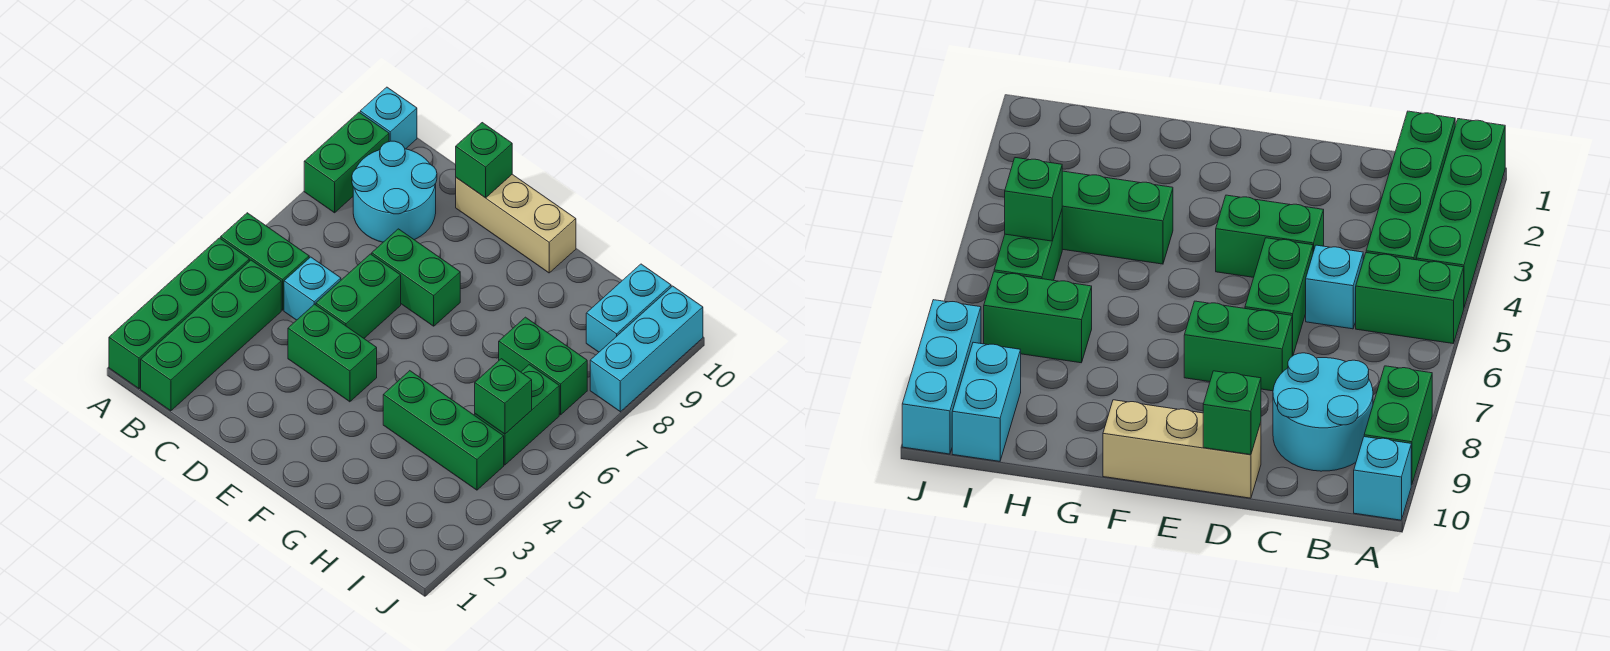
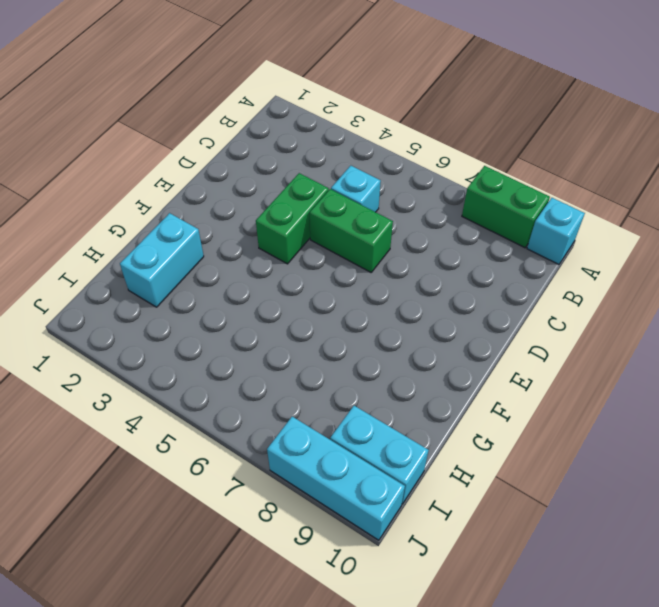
cyan 1x2 brick [120,213,204,307] -> none
none -> green 1x4 brick [109,238,249,389]
none -> green 1x2 brick [221,213,309,310]
none -> green 1x4 brick [141,260,281,411]

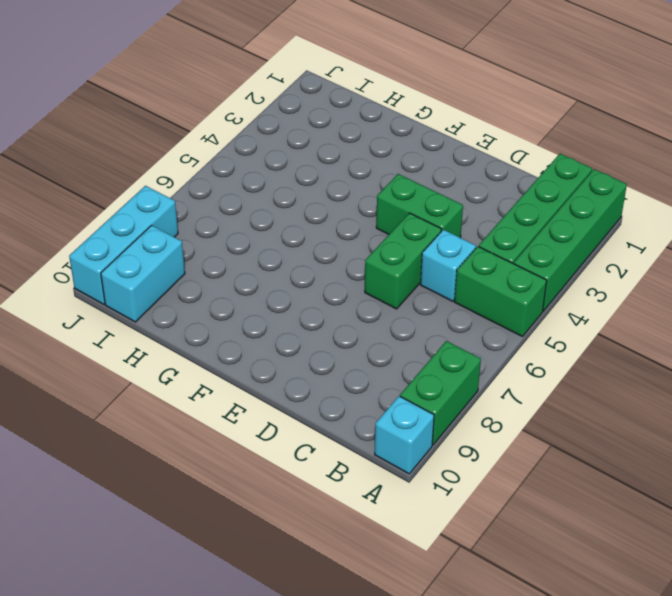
none -> cyan 2x2 round brick [352,141,437,242]
none -> green 1x2 brick [372,229,460,326]
none -> tan 1x3 brick [456,174,576,273]

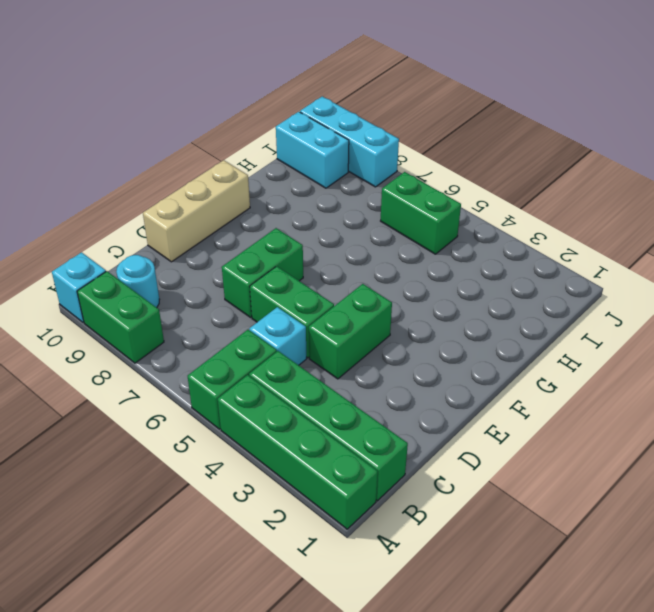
cyan 1x1 round brick [116,255,159,308] -> cyan 2x2 round brick [352,141,437,242]
none -> green 1x3 brick [383,371,504,490]
none -> green 1x2 brick [499,317,587,415]
none -> green 1x1 brick [456,123,512,198]

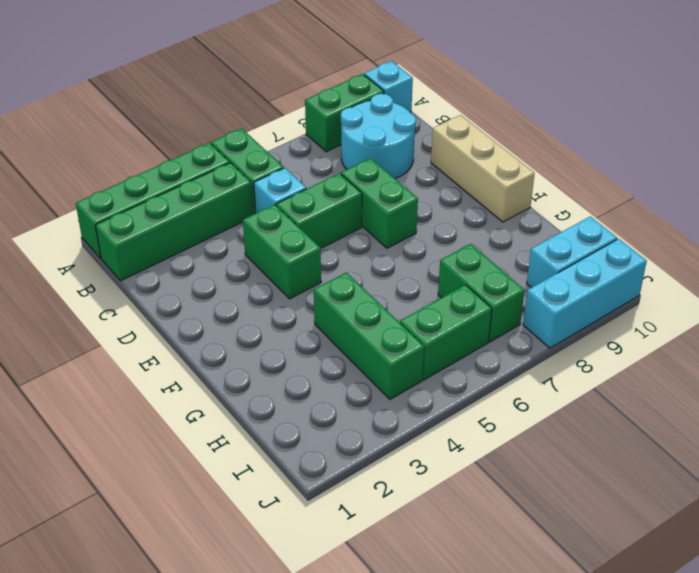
none -> green 1x1 brick [456,123,512,198]
none -> green 1x1 brick [475,359,532,434]

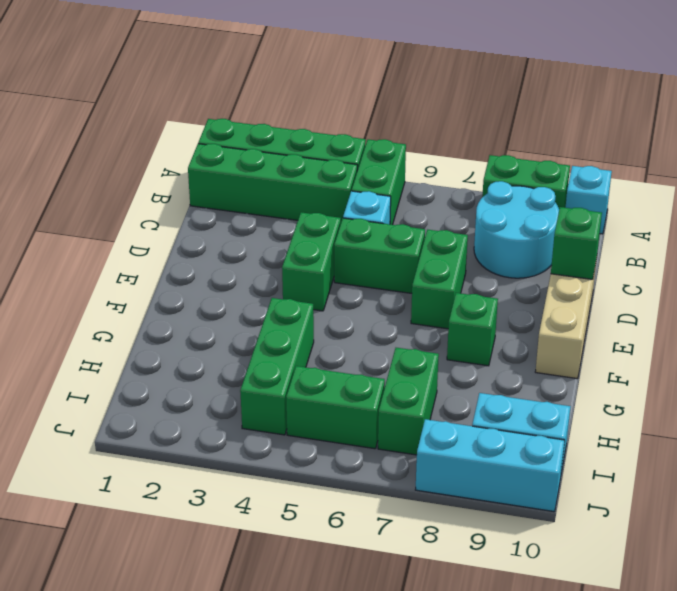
green 1x1 brick [447,293,498,366] -> green 1x1 brick moved to [475,359,532,434]

